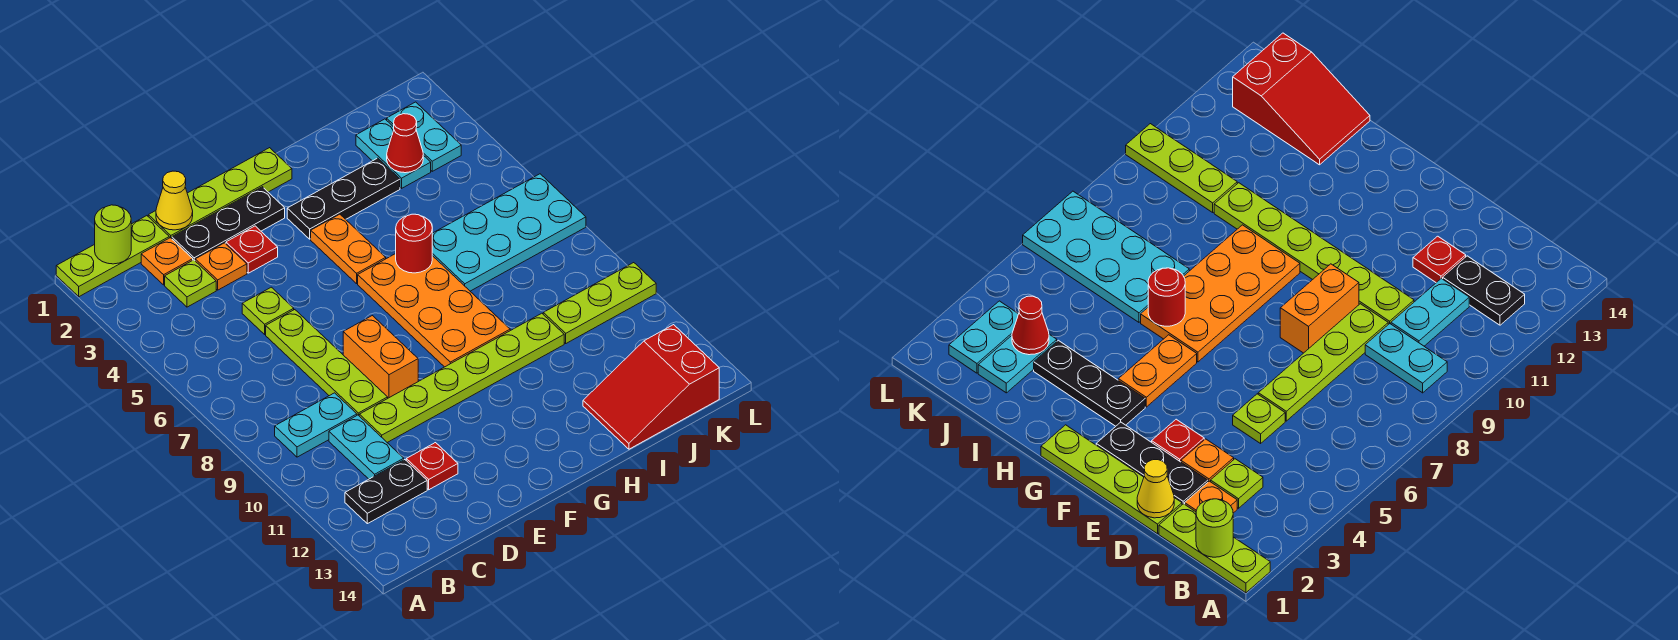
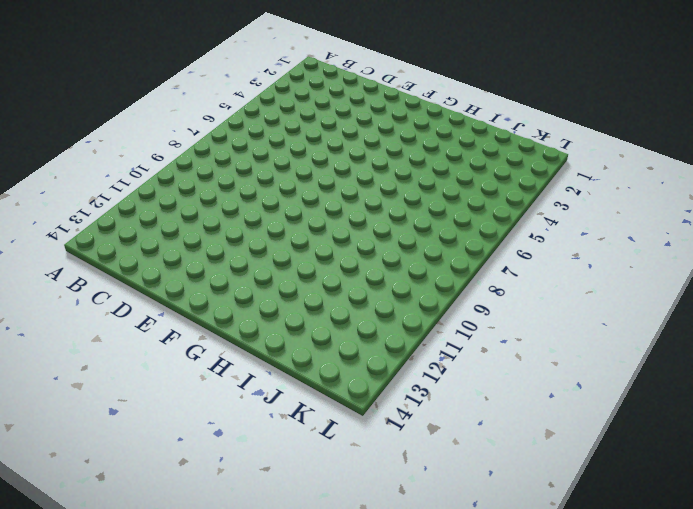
none -> lime 1x3 plate [56,216,169,297]
none -> cyan 1x2 plate [275,393,357,457]
none -> black 1x2 plate [345,460,427,524]

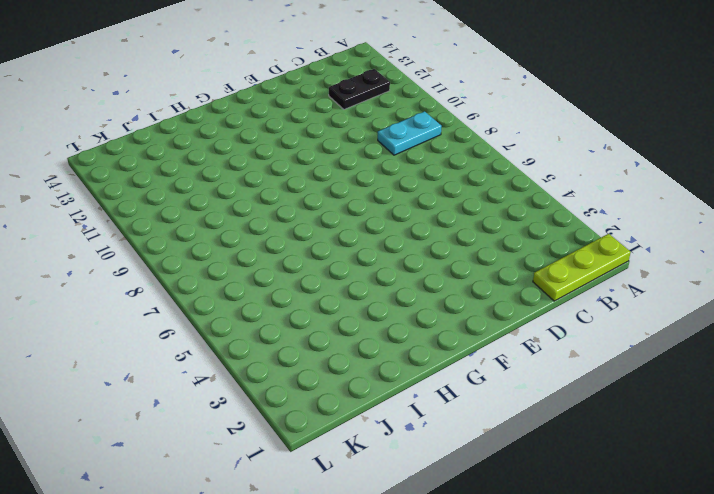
none -> orange 1x1 plate [141,238,193,285]
none -> lime 1x1 plate [165,260,216,307]
none -> cyan 1x2 plate [329,415,404,479]

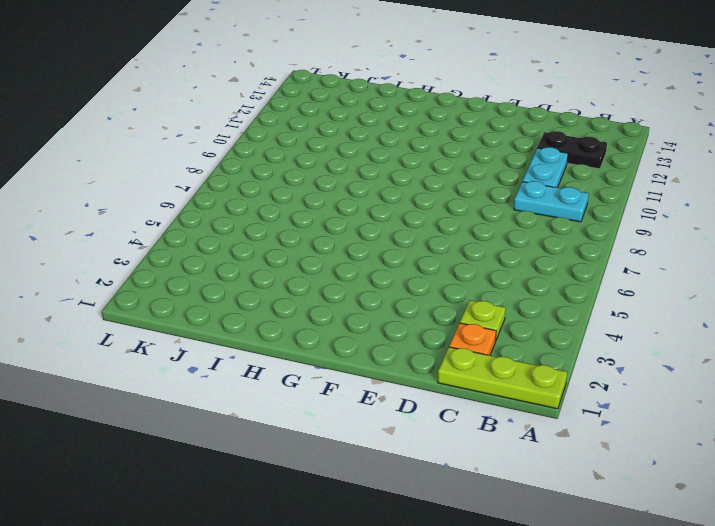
none -> lime 1x4 plate [148,148,292,239]
none -> black 1x3 plate [172,187,285,260]
none -> orange 1x1 plate [195,243,247,290]

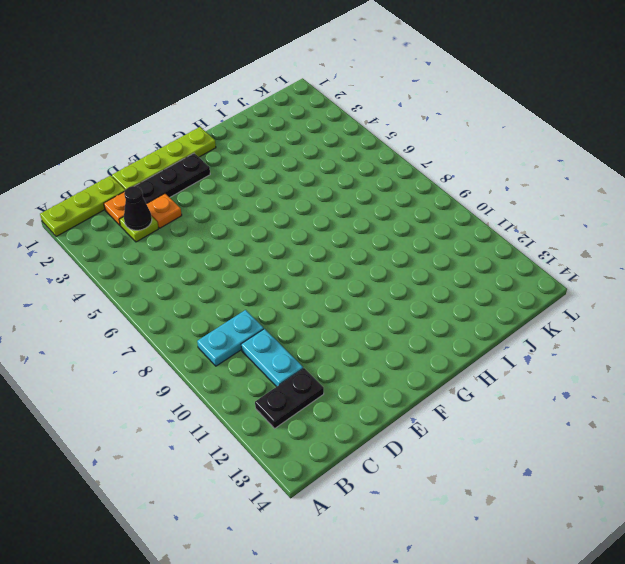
black 1x1 cone [124,186,152,230] -> none
none -> lime 1x1 plate [242,287,294,334]
none -> lime 1x4 plate [266,310,388,415]
none -> lime 1x6 plate [359,313,564,442]

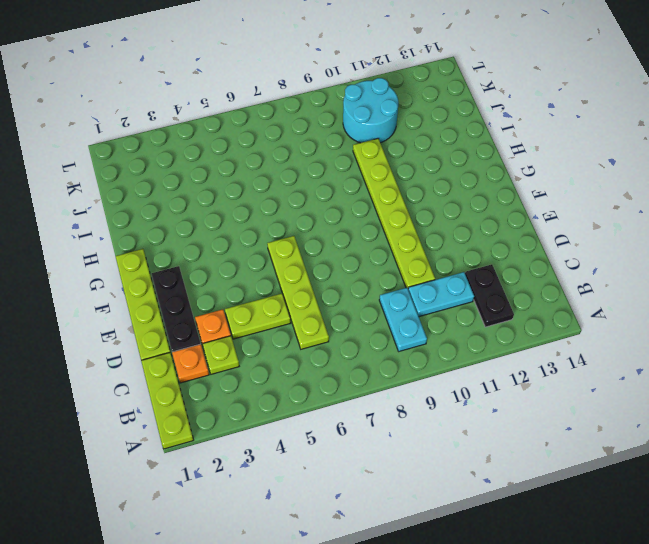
lime 1x4 plate [267,236,329,349] -> lime 1x4 plate turned to [266,310,388,415]
lime 1x2 plate [225,294,291,339] -> lime 1x1 plate [242,287,294,334]
cyan 2x2 round brick [343,78,399,143] -> lime 1x3 plate [543,263,656,343]
none -> red 1x1 plate [406,443,458,490]
none -> red 1x1 plate [226,226,278,273]
none -> orange 1x2 brick [343,316,418,398]

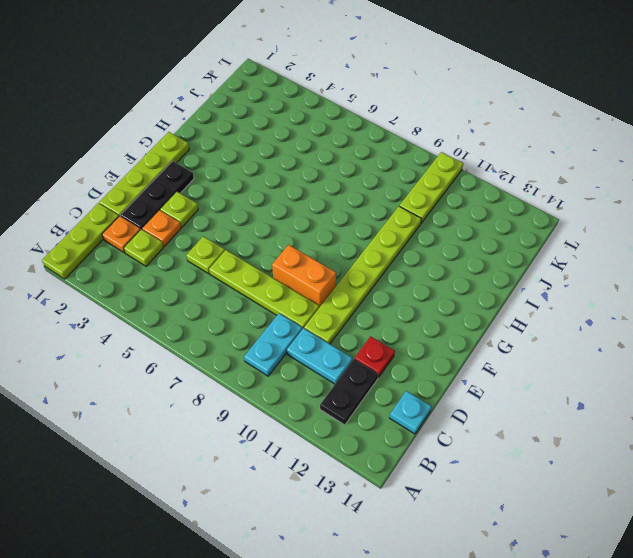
cyan 1x1 plate [390,391,432,434] -> none
lime 1x1 plate [160,191,198,227] -> red 1x1 plate [226,226,278,273]
none -> black 1x3 plate [287,158,400,239]
none -> orange 1x2 plate [311,214,386,284]
none -> orange 2x4 plate [358,254,510,367]

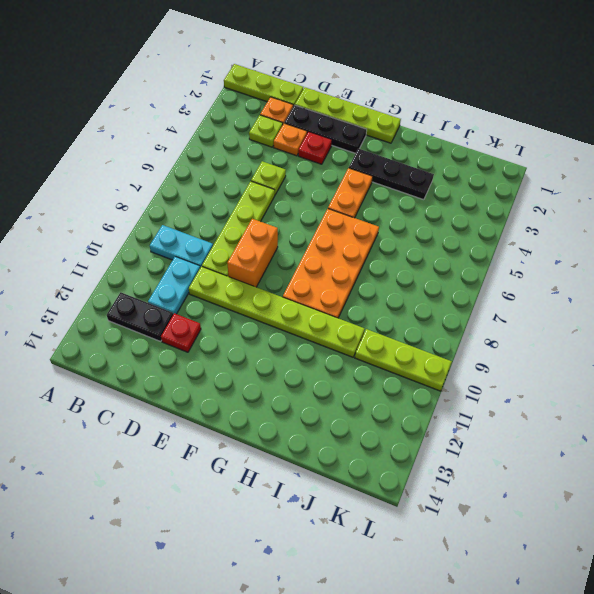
none -> cyan 2x4 plate [432,174,586,291]
none -> red 2x3 slope [583,325,719,449]
none -> cyan 1x2 plate [356,119,431,188]

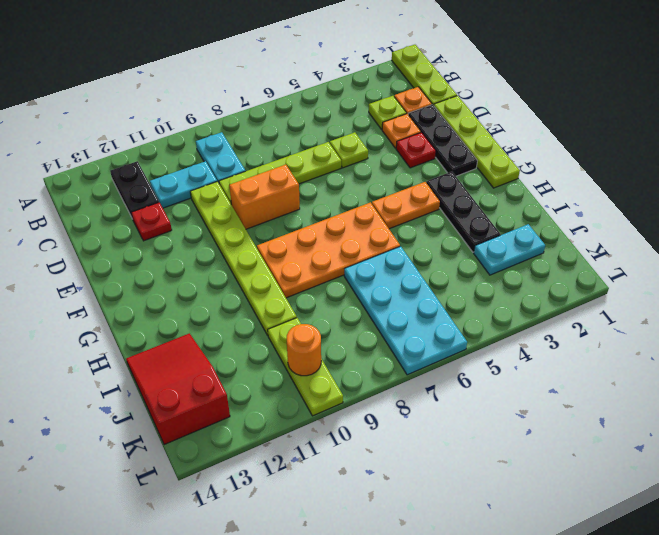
orange 1x1 round brick [287,324,321,376] -> none
none -> cyan 1x2 plate [387,102,461,171]
none -> lime 1x1 round brick [95,205,131,264]
none -> yellow 1x1 cone [156,171,193,230]

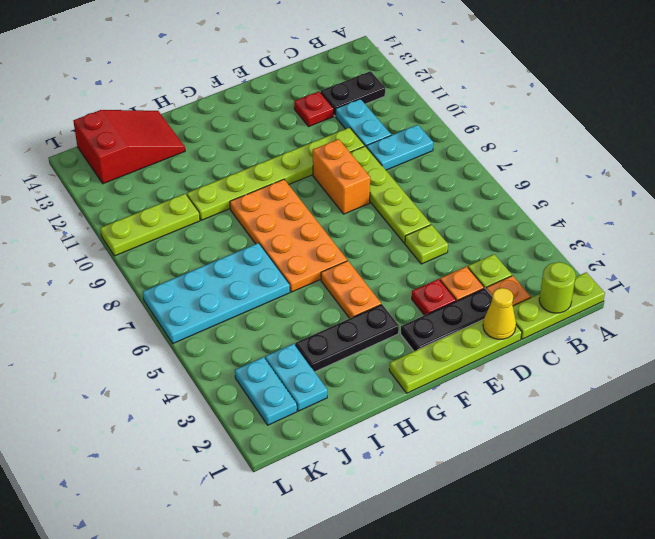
none -> red 1x1 round brick [396,214,432,273]
none -> red 1x1 cone [387,114,423,173]

